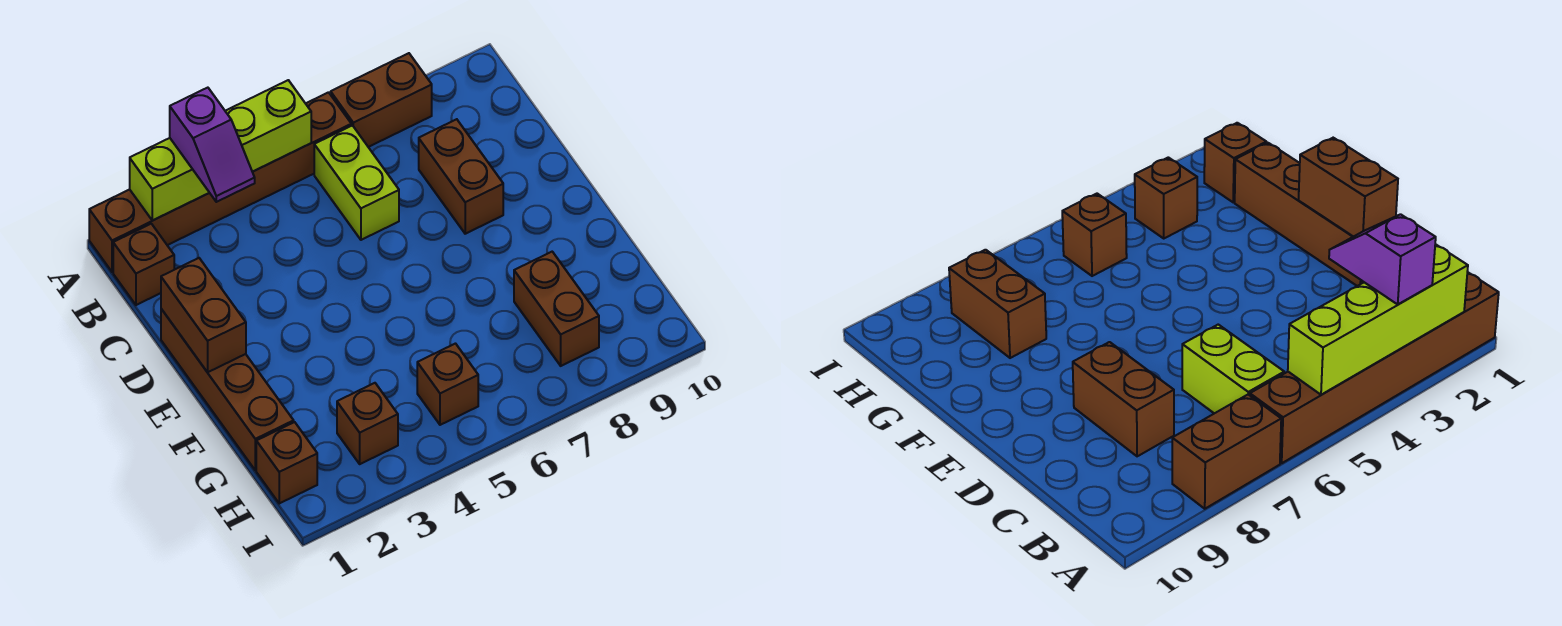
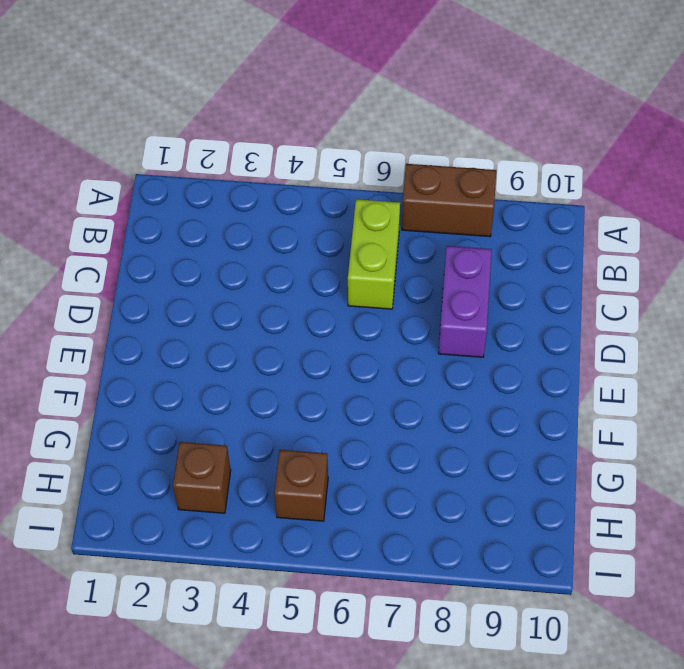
purple 1x2 brick [438,246,492,357] -> brown 1x2 brick [419,119,503,234]
none -> brown 1x6 brick [89,92,351,272]
none -> brown 1x1 brick [113,224,174,305]
none -> brown 1x4 brick [161,309,294,470]

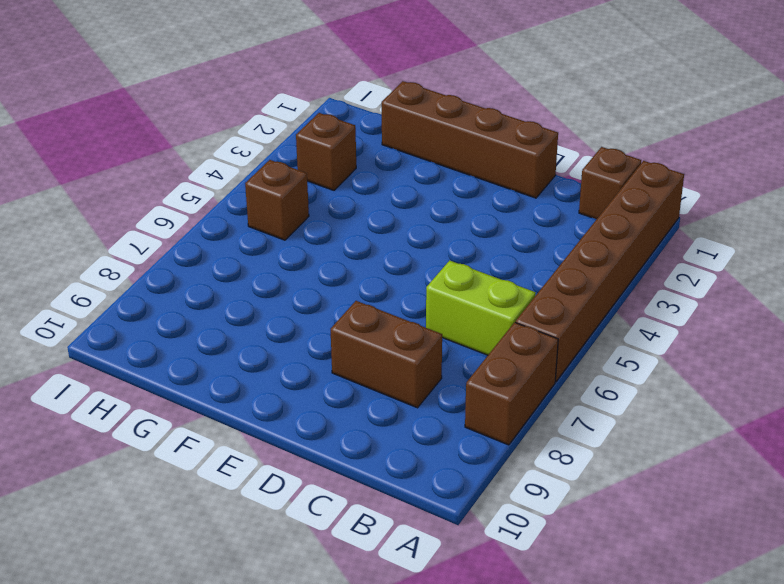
none -> brown 1x2 brick [514,252,599,366]
none -> brown 1x1 brick [256,422,317,503]
none -> lime 1x4 brick [130,80,311,221]

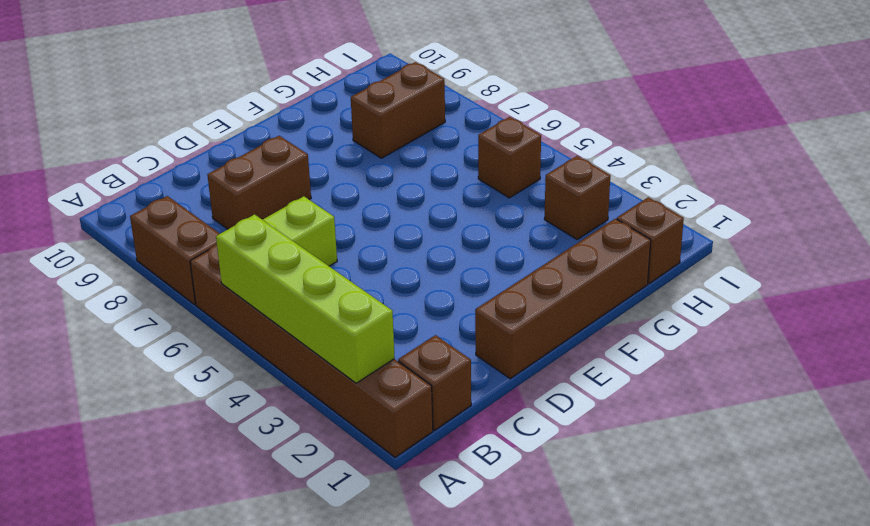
none -> brown 1x2 brick [161,258,246,372]
none -> purple 1x2 slope [170,88,255,202]

